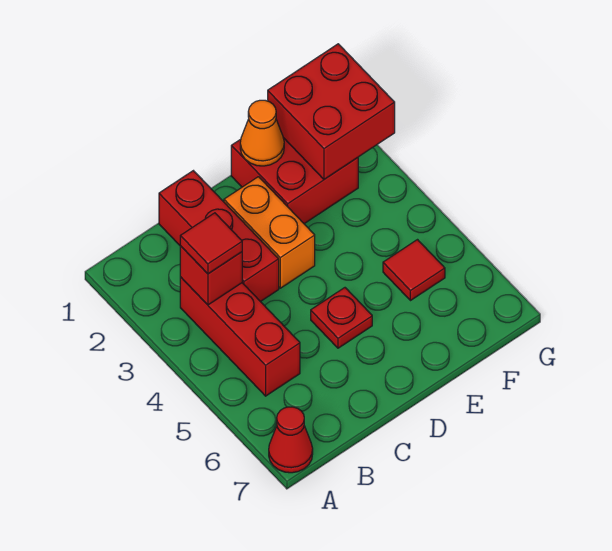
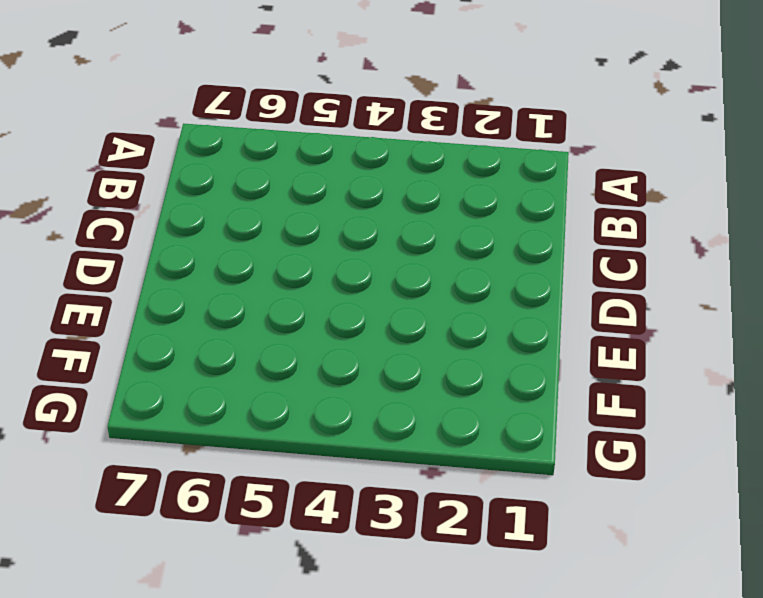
none -> red 1x1 cone [269,407,313,473]
none -> red 1x3 brick [180,277,300,396]

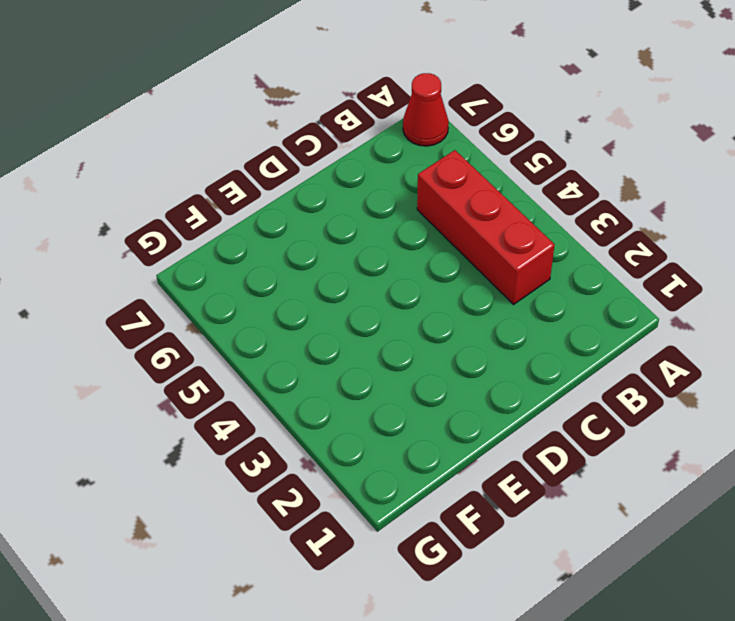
none -> red 1x3 brick [159,171,279,302]
none -> orange 1x2 brick [224,177,315,288]

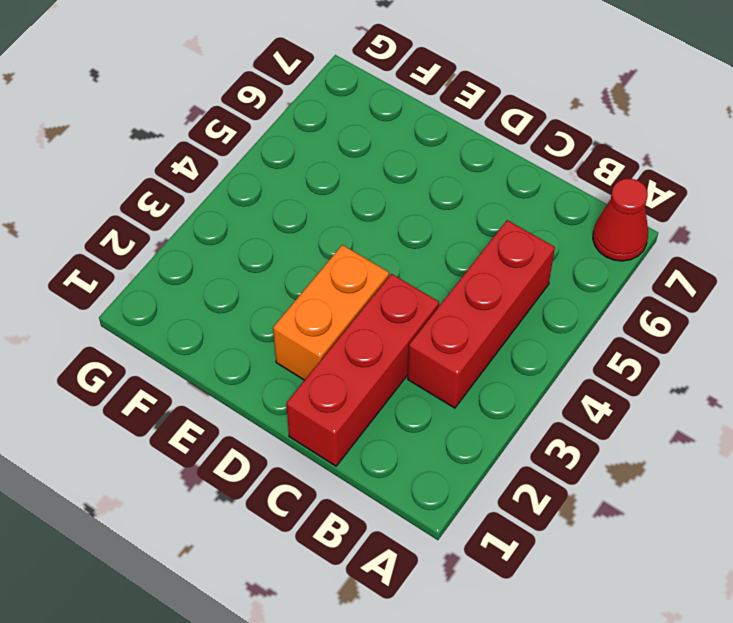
none -> red 1x1 plate [311,288,372,348]
none -> red 2x2 brick [231,138,358,224]

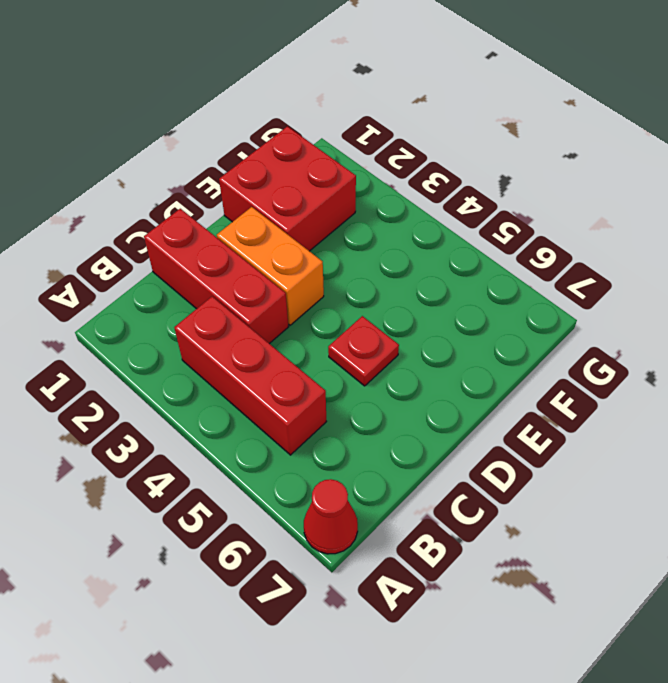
none -> red 1x1 tile [383,240,445,301]
none -> red 1x1 brick [180,246,242,305]

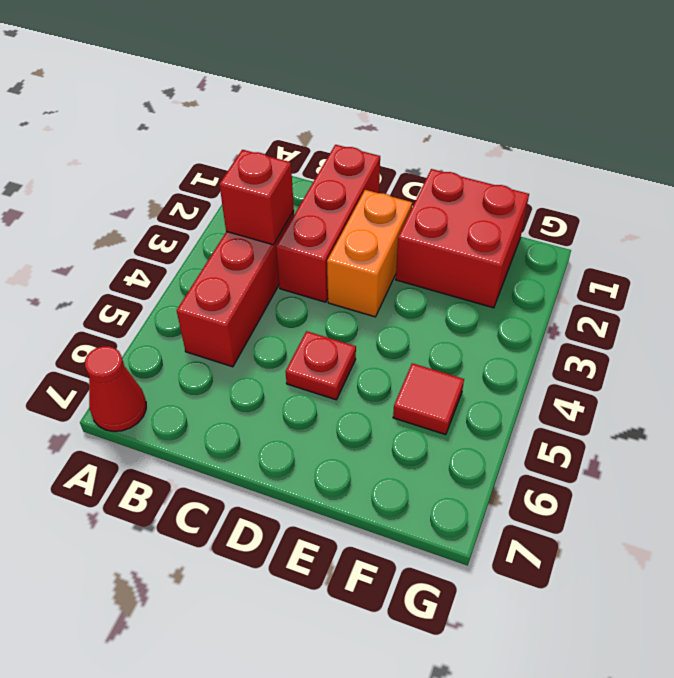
none -> orange 1x1 cone [240,100,284,166]
none -> red 2x2 brick [268,44,395,179]

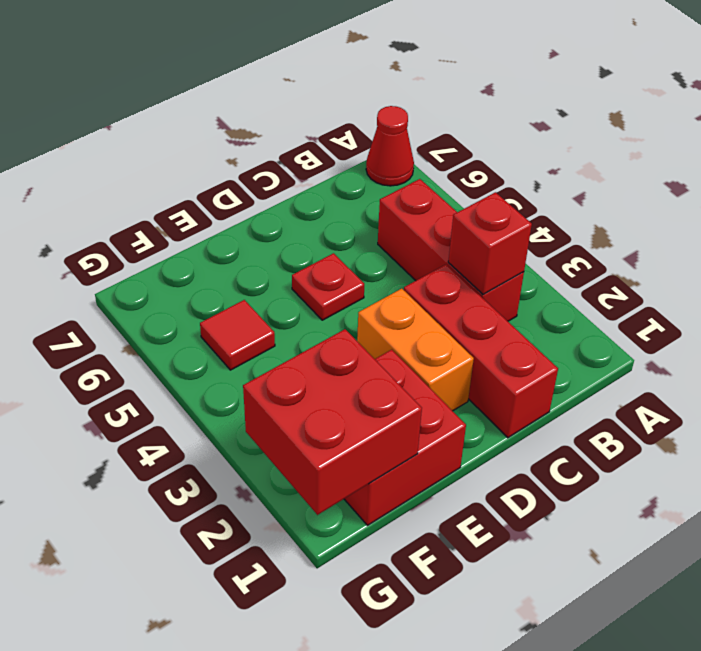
none -> orange 1x1 cone [240,100,284,166]
none -> red 1x1 tile [180,213,242,274]

